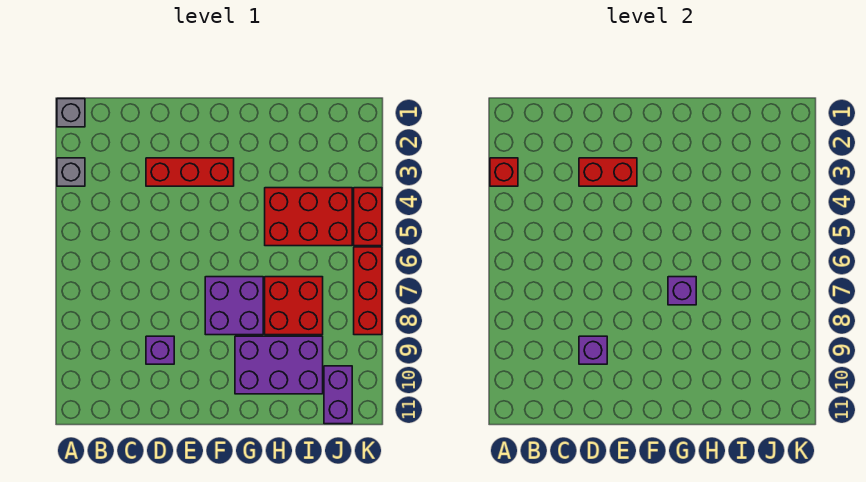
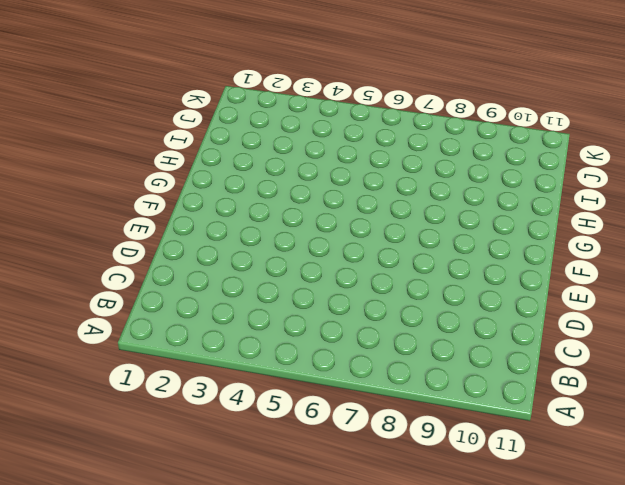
none -> grey 1x1 brick [57,99,85,127]
none -> grey 1x1 brick [57,158,85,186]
none -> red 1x3 brick [146,158,234,186]

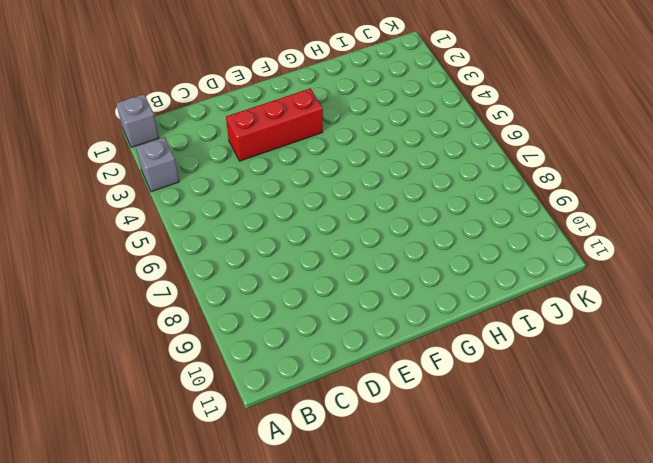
none -> purple 1x1 brick [146,336,174,364]
none -> purple 2x2 brick [205,277,263,335]
none -> purple 2x3 brick [235,336,323,394]

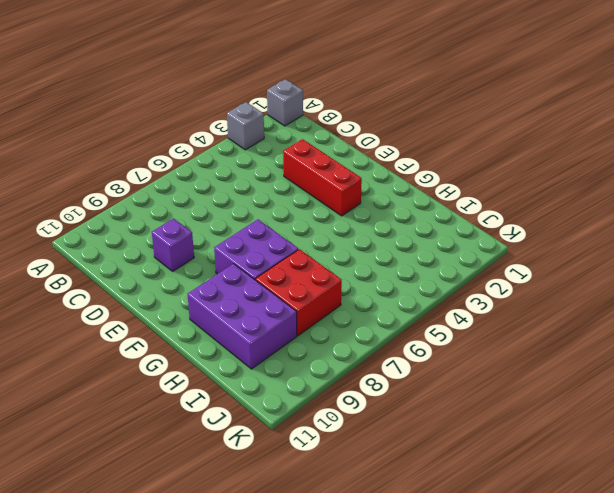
none -> red 2x3 brick [265,188,352,246]
none -> purple 1x2 brick [324,366,352,424]
none -> red 1x2 brick [354,188,382,246]

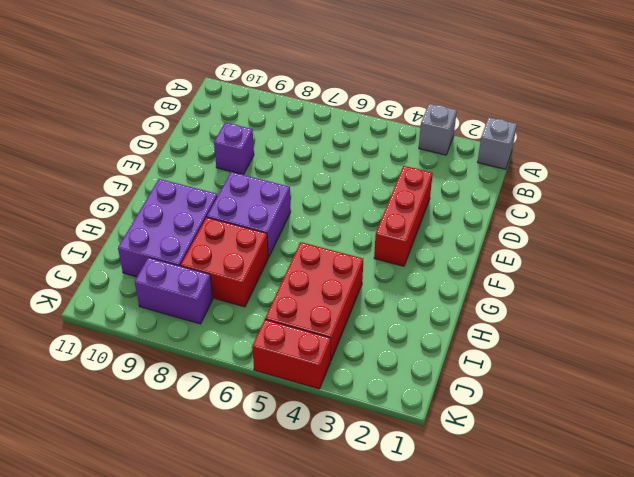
purple 1x2 brick [135,257,213,324] -> purple 1x2 brick moved to [324,366,352,424]
none -> red 1x3 brick [354,247,382,335]
none -> red 1x1 brick [490,158,518,186]
none -> red 1x2 brick [579,158,637,186]

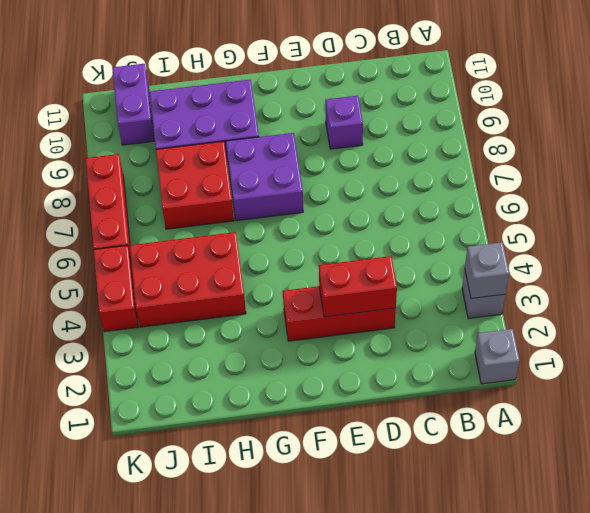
grey 1x1 brick [465,242,509,298] -> red 1x1 brick [490,158,518,186]
none -> purple 1x1 brick [579,336,607,364]
none -> purple 1x1 brick [668,277,696,305]

